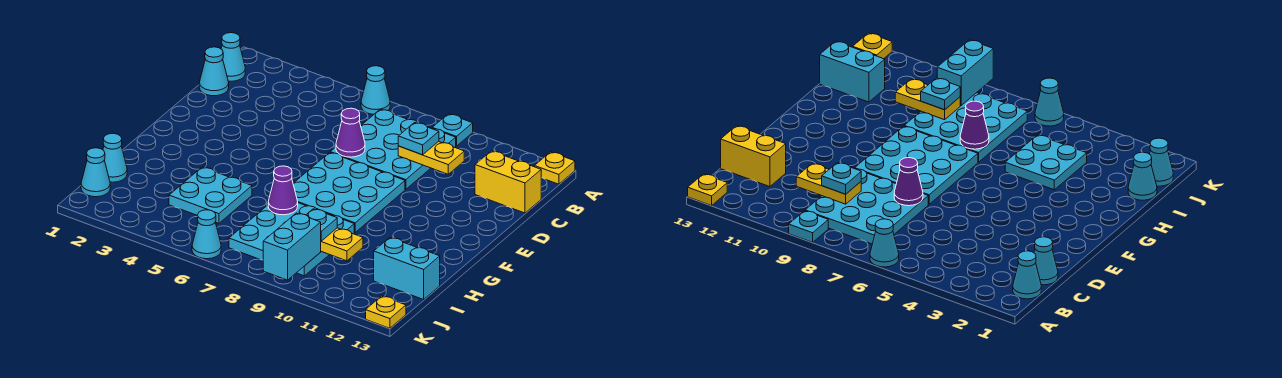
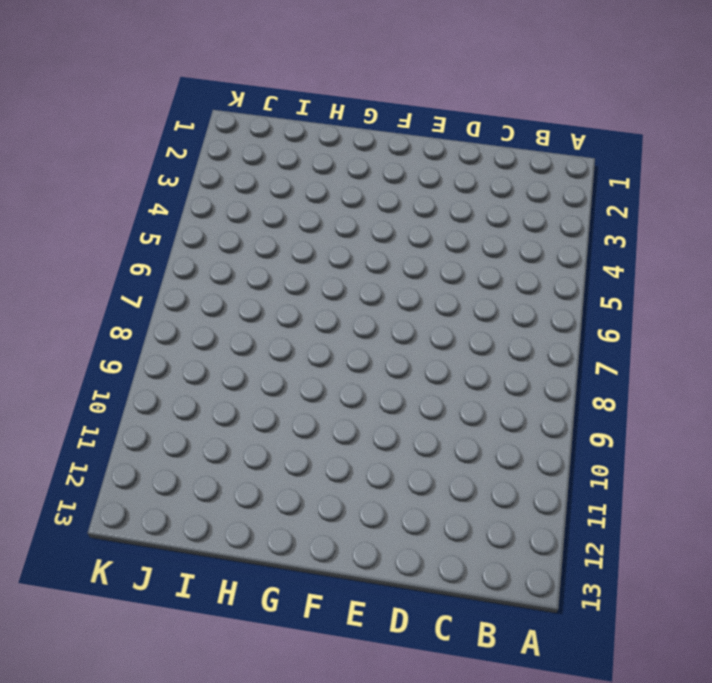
none -> cyan 1x1 cone [361,66,390,114]
none -> cyan 1x1 plate [432,114,473,146]
none -> yellow 1x1 plate [535,152,575,184]

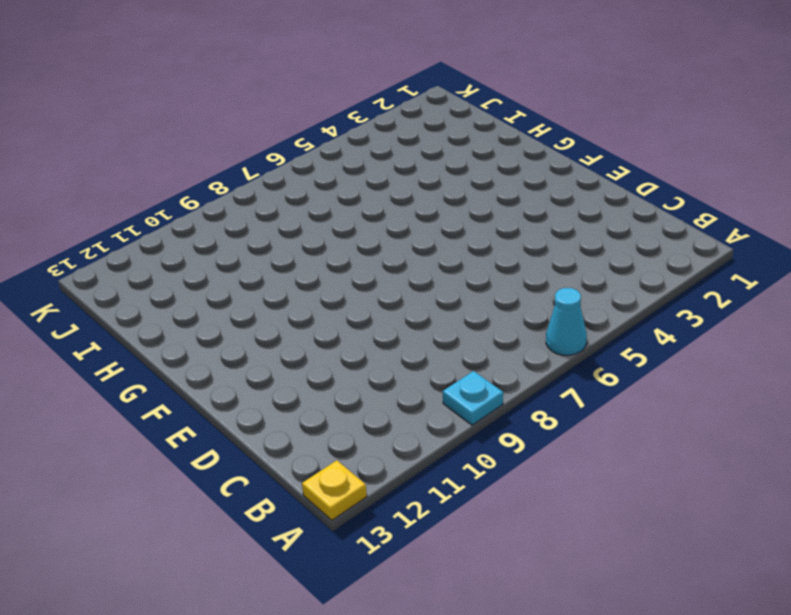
none -> cyan 1x1 cone [221,33,245,81]
none -> cyan 3x3 plate [330,109,456,189]
none -> cyan 1x1 cone [199,47,229,96]

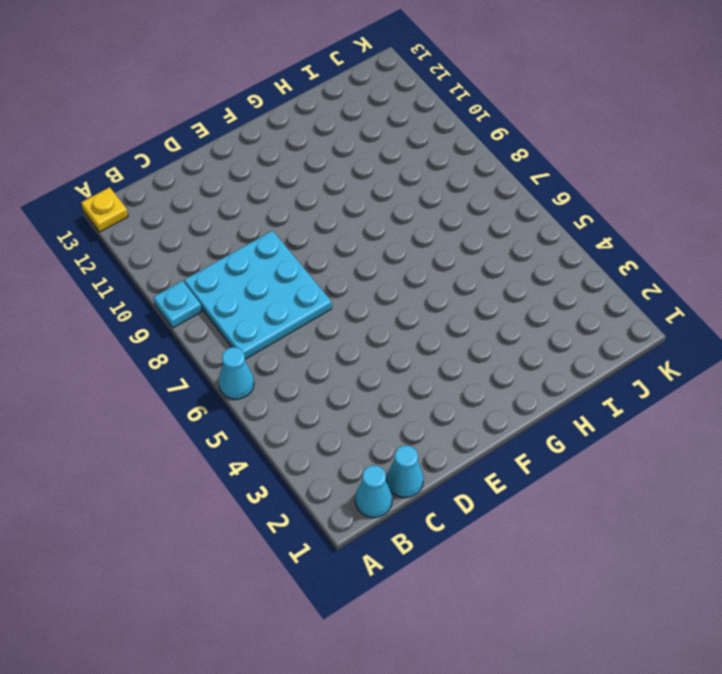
none -> yellow 1x2 brick [475,151,541,213]
none -> cyan 3x3 plate [293,152,405,233]
none -> cyan 2x2 plate [169,167,252,223]

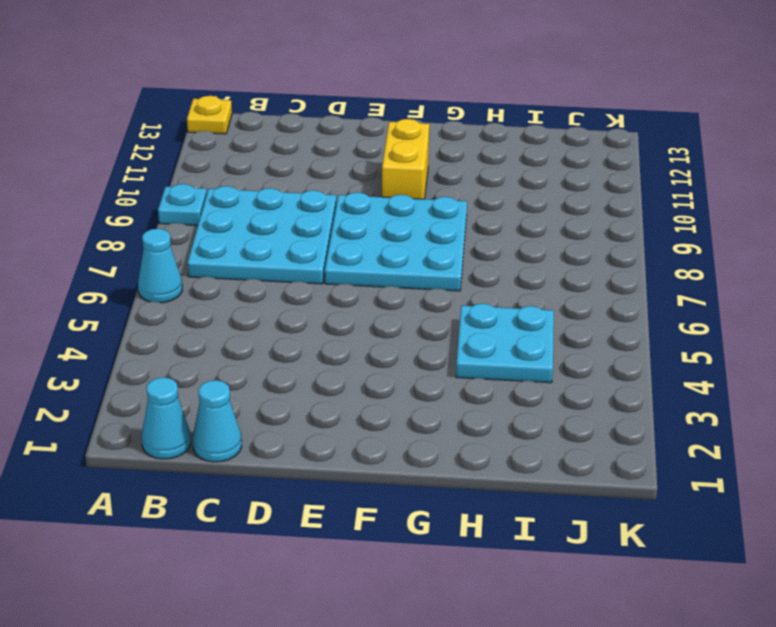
yellow 1x2 brick [382,119,429,199] -> yellow 1x2 brick moved to [475,151,541,213]
none -> cyan 3x3 plate [229,203,354,276]
none -> cyan 1x1 cone [103,134,127,182]
none -> cyan 1x2 brick [374,238,440,299]

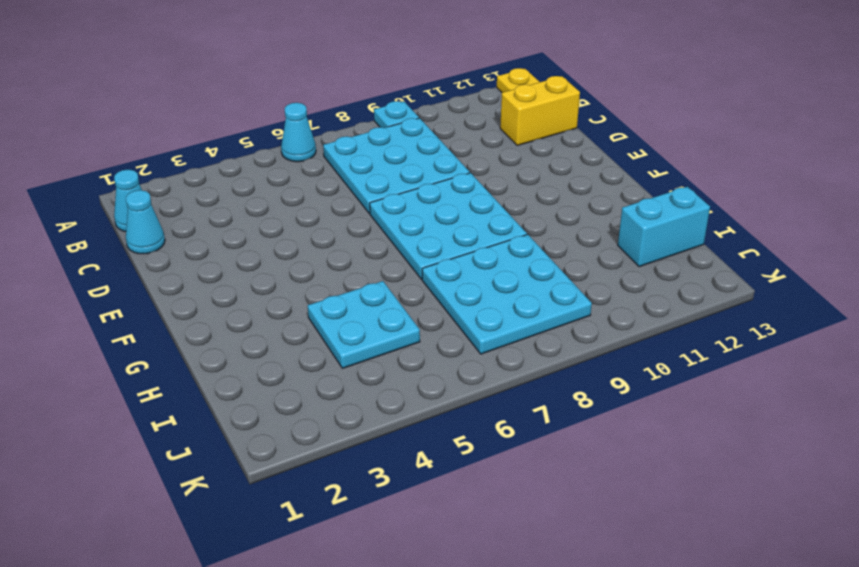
none -> cyan 1x1 cone [103,134,127,182]
none -> cyan 1x1 cone [81,148,110,197]
none -> cyan 1x1 cone [192,210,221,259]

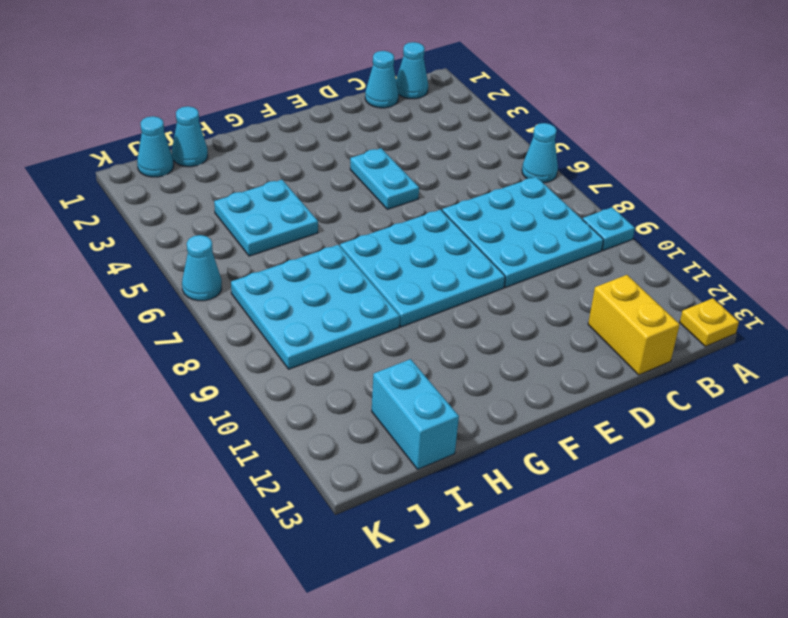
cyan 1x2 plate [350,148,419,209] -> none
none -> yellow 1x1 plate [366,296,406,328]
none -> yellow 1x2 plate [398,141,464,174]
none -> purple 1x1 cone [336,108,365,157]

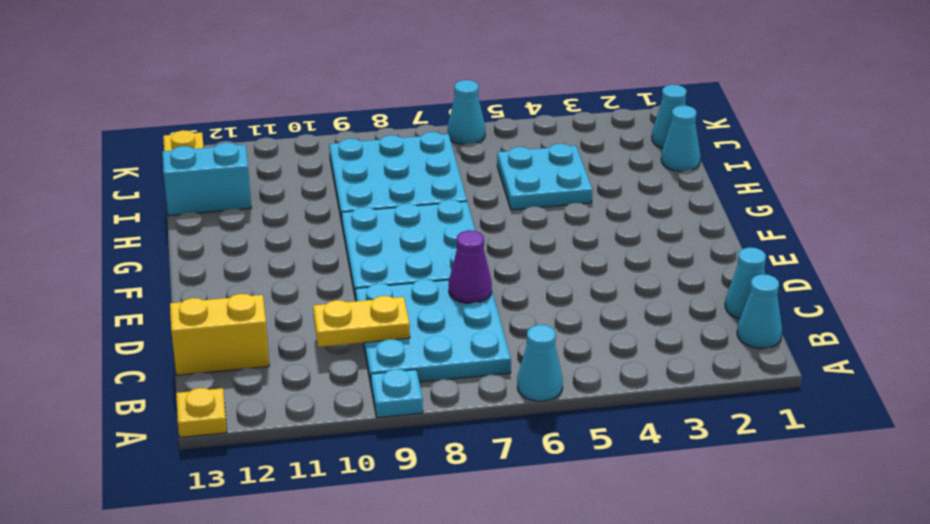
none -> purple 1x1 cone [268,166,298,215]
none -> yellow 1x2 plate [321,228,363,261]
none -> cyan 1x2 brick [263,213,321,280]

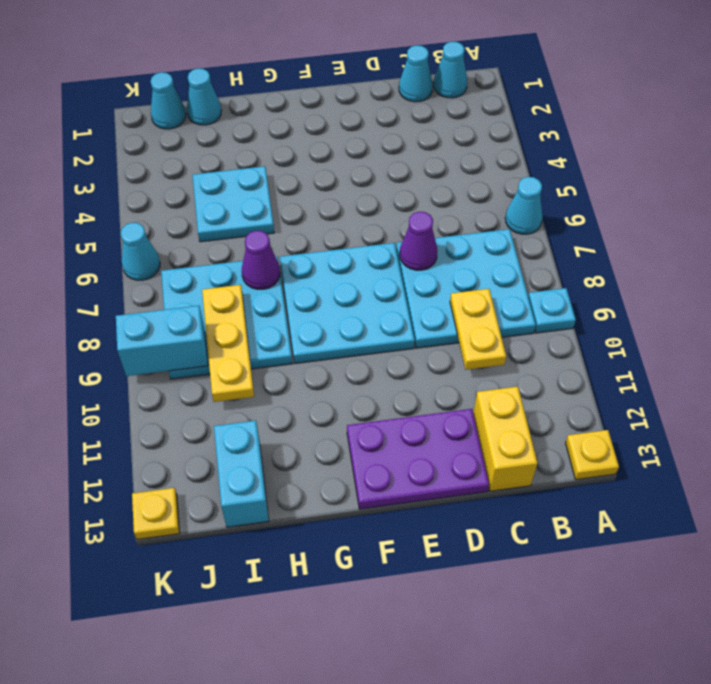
purple 2x3 plate [347,409,489,509] -> none
yellow 1x3 plate [202,285,254,402] -> yellow 1x2 plate [321,228,363,261]
none -> cyan 1x1 plate [398,122,439,155]
none -> cyan 1x1 plate [306,209,337,241]

